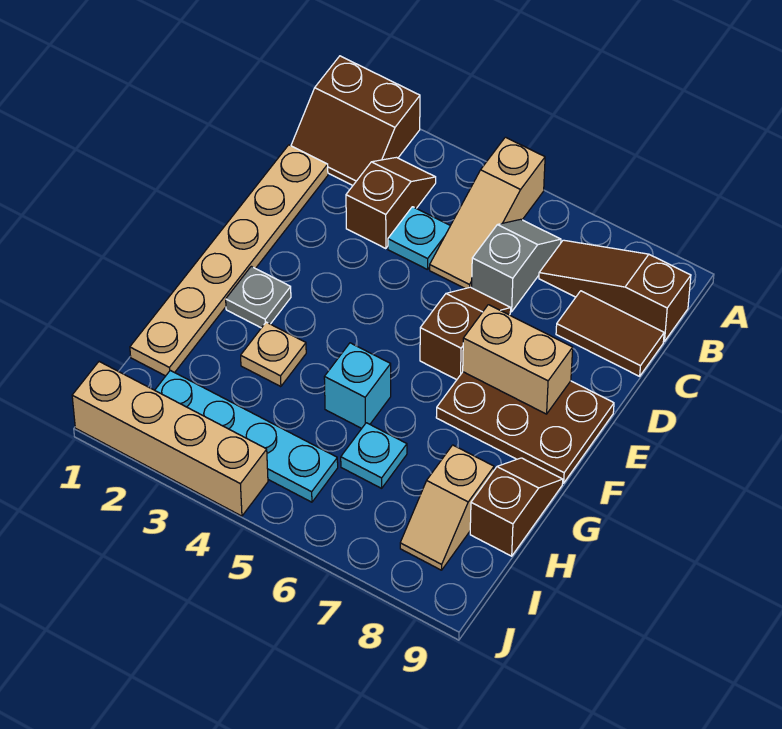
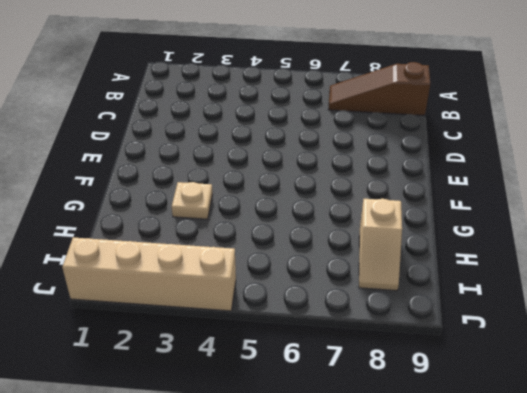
none -> brown 2x2 slope [291,56,420,185]
none -> tan 1x3 slope [430,137,545,289]
none -> brown 1x2 slope [346,157,436,249]

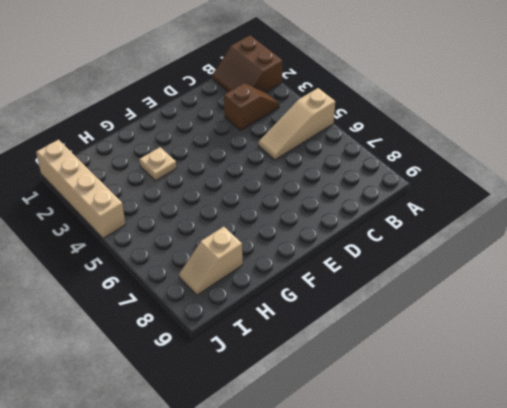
none -> grey 1x2 slope [472,219,561,312]
none -> brown 1x3 slope [539,240,691,342]
none -> tan 1x6 plate [130,145,328,376]

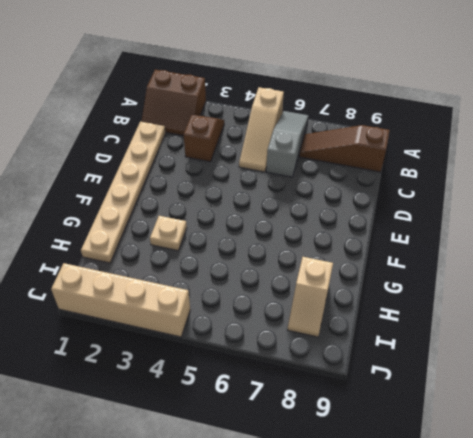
grey 1x3 slope [266,111,308,177] -> grey 1x2 slope [472,219,561,312]
none -> cyan 1x1 plate [388,207,450,270]
none -> brown 1x2 tile [556,291,664,376]
none -> brown 1x2 slope [420,287,511,380]

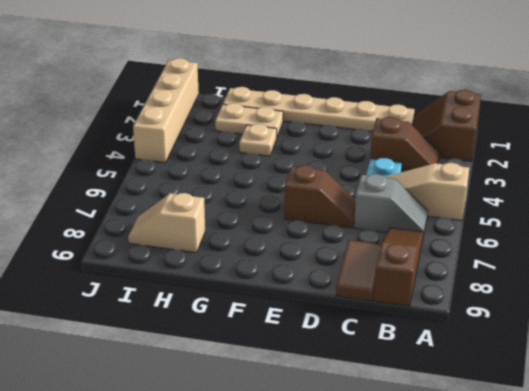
tan 1x2 plate [215,103,283,137] -> none
none -> brown 2x3 plate [436,372,614,483]
none -> grey 1x1 plate [226,266,291,328]
none -> cyan 1x1 brick [324,343,391,428]

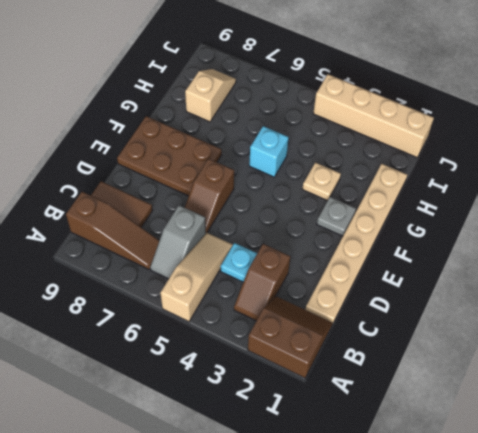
none -> brown 1x2 slope [470,458,563,556]
none -> cyan 1x1 plate [341,423,407,488]
none -> cyan 1x4 plate [155,370,338,502]

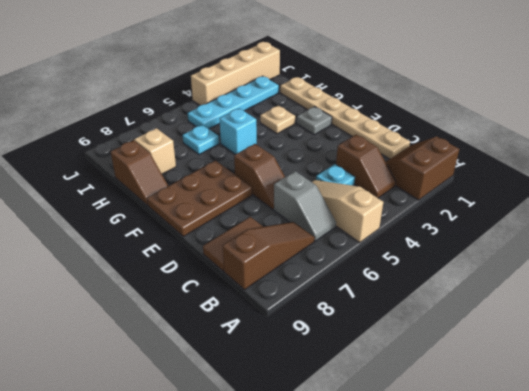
none -> tan 1x2 brick [463,305,573,414]

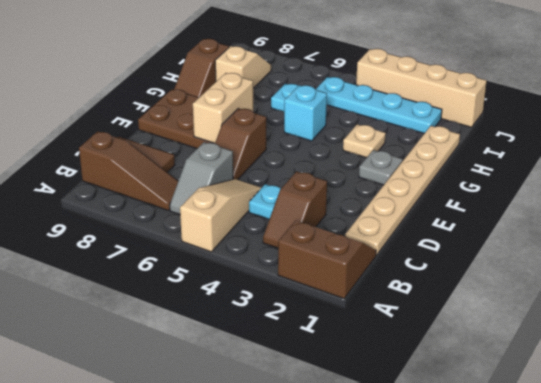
tan 1x2 brick [193,73,253,143] -> tan 1x2 brick turned to [463,305,573,414]

